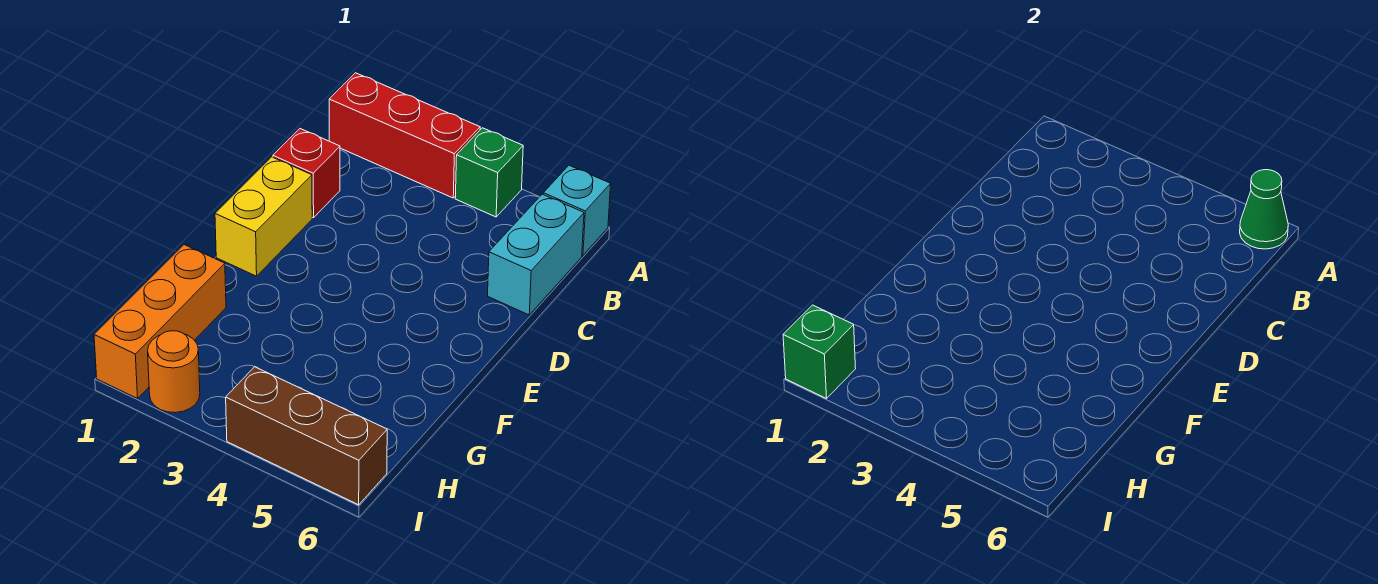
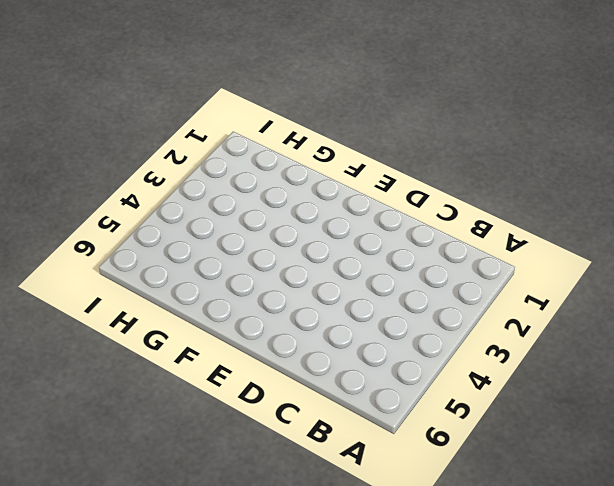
none -> red 1x3 brick [329,73,480,198]
none -> green 1x1 brick [455,128,523,217]

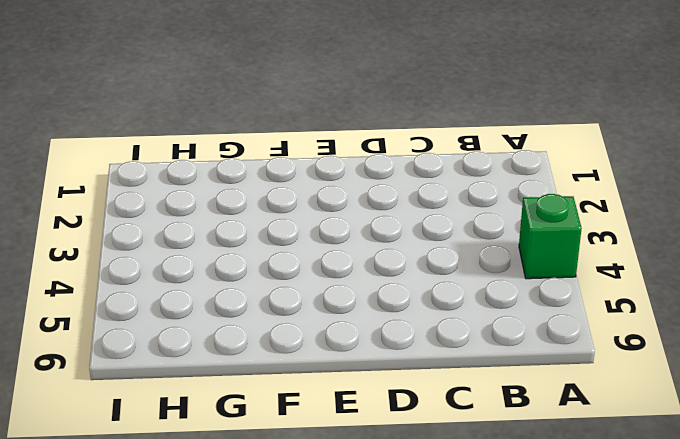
none -> red 1x3 brick [329,73,480,198]
none -> cyan 1x1 brick [543,165,611,255]

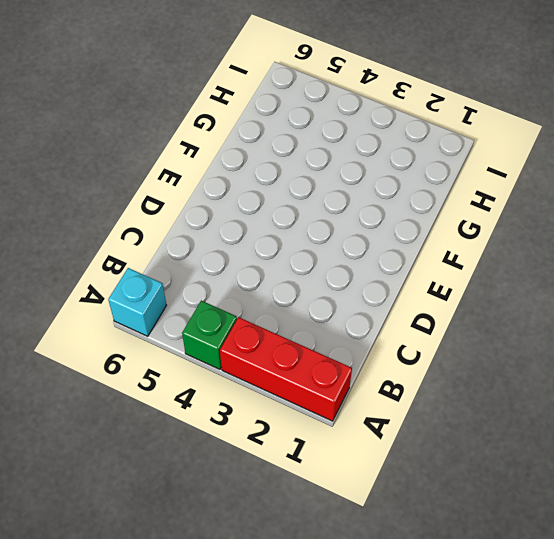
none -> cyan 1x2 brick [488,194,584,315]
none -> red 1x1 brick [273,129,340,218]

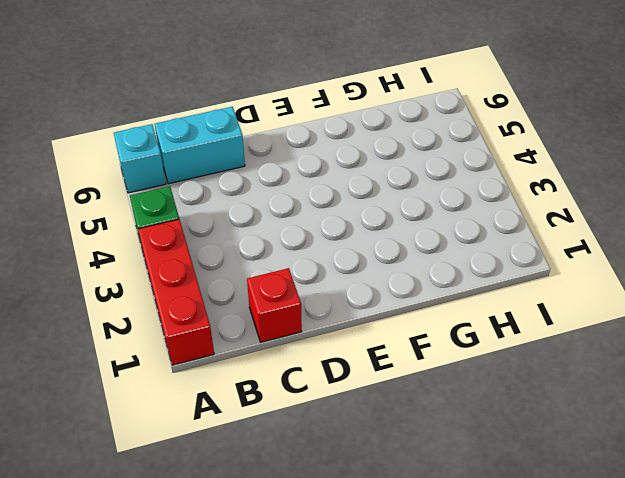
none -> yellow 1x2 brick [215,157,312,276]
none -> orange 1x3 brick [94,245,226,399]

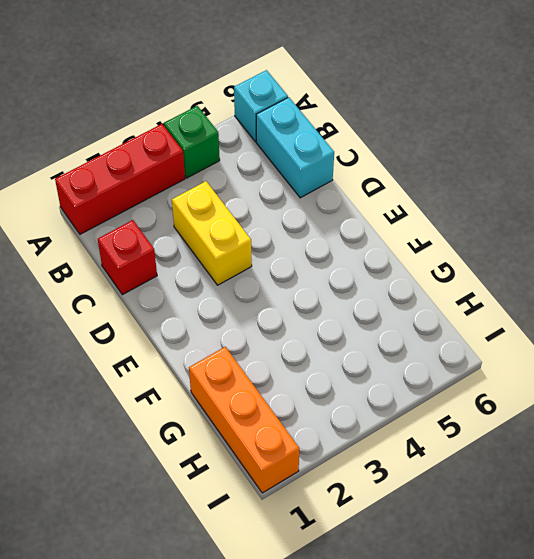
yellow 1x2 brick [172,181,252,285] -> yellow 1x2 brick moved to [215,157,312,276]
none -> orange 1x1 round brick [148,331,200,413]
none -> brown 1x3 brick [226,367,387,505]

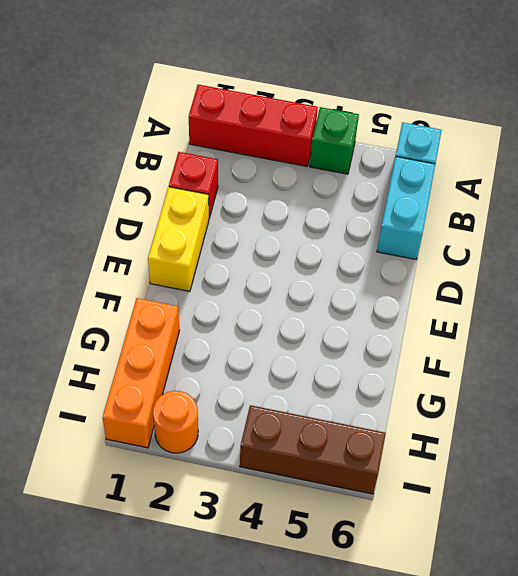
none -> green 1x1 cone [1240,170,1288,249]
none -> green 1x1 brick [783,305,856,399]

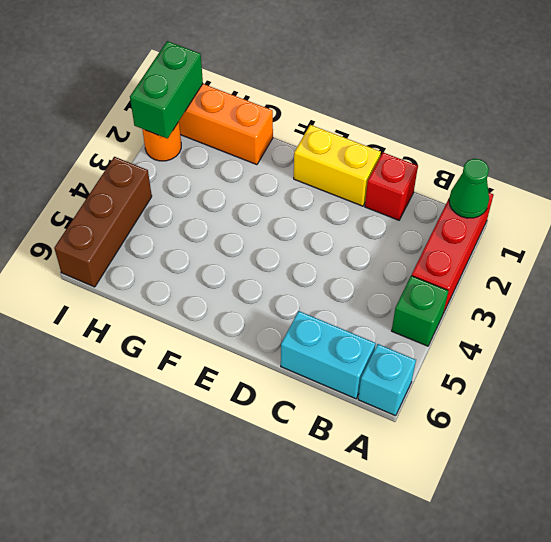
green 1x1 cone [449,159,489,218] -> green 1x1 cone moved to [1240,170,1288,249]
green 1x2 brick [130,41,203,139] -> green 1x1 brick [783,305,856,399]

